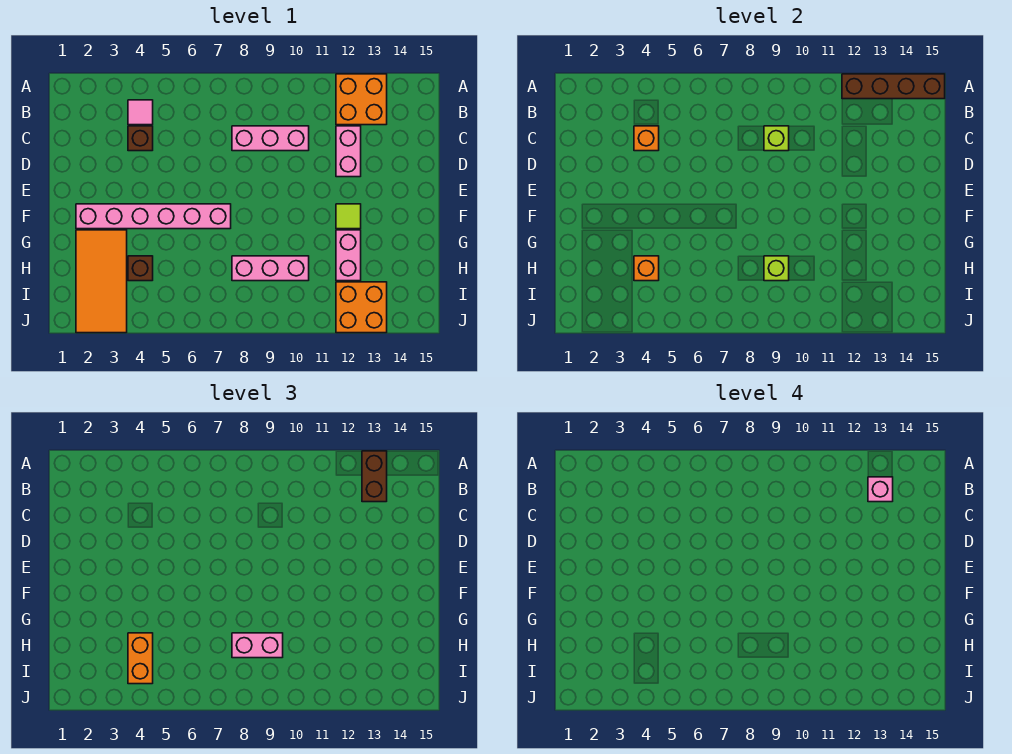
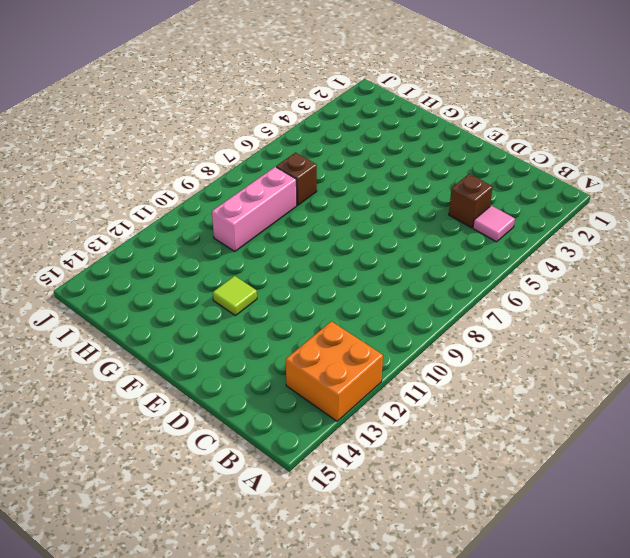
brown 1x1 brick [276,152,317,205] -> brown 1x1 brick moved to [128,256,153,281]
none -> pink 1x3 brick [232,126,309,151]
none -> pink 1x2 brick [336,126,361,177]
none -> pink 1x6 brick [76,204,231,229]

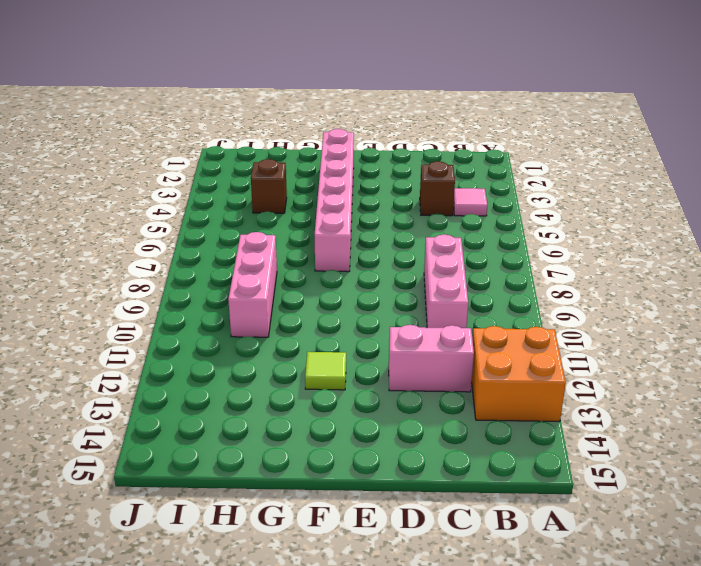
none -> orange 2x4 tile [76,230,127,333]
none -> pink 1x2 brick [336,230,361,281]
none -> orange 2x2 brick [336,282,387,333]

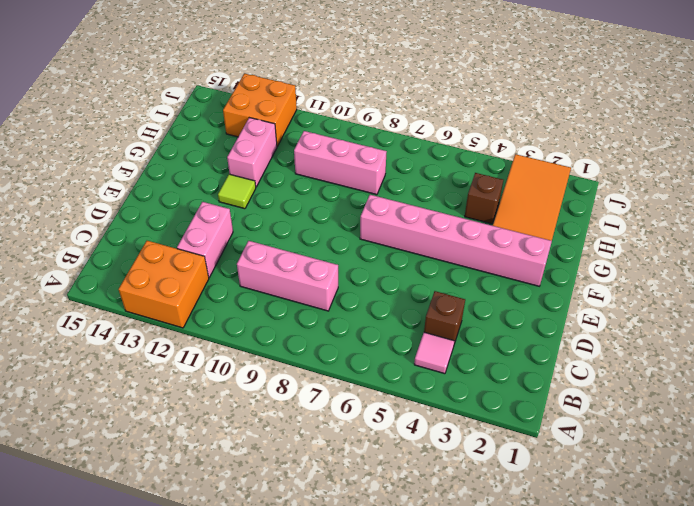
none -> brown 1x4 brick [842,74,945,99]
none -> orange 1x1 brick [634,126,659,151]
none -> lime 1x1 brick [764,126,789,151]

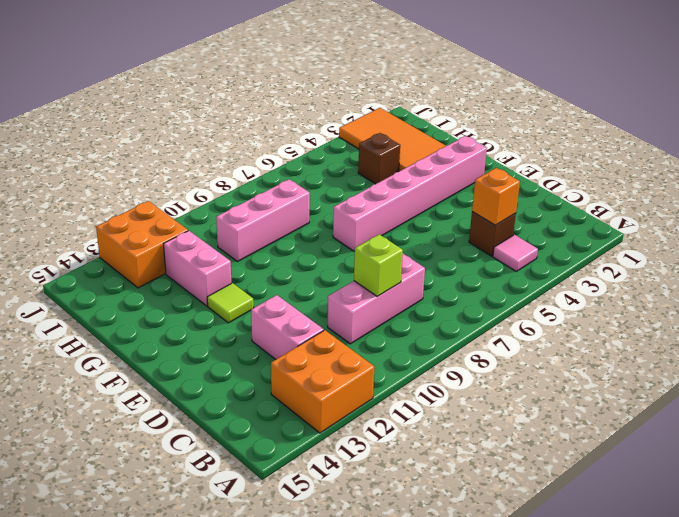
none -> brown 1x4 brick [842,74,945,99]
none -> orange 1x1 brick [634,256,659,281]
none -> lime 1x1 brick [764,256,789,281]

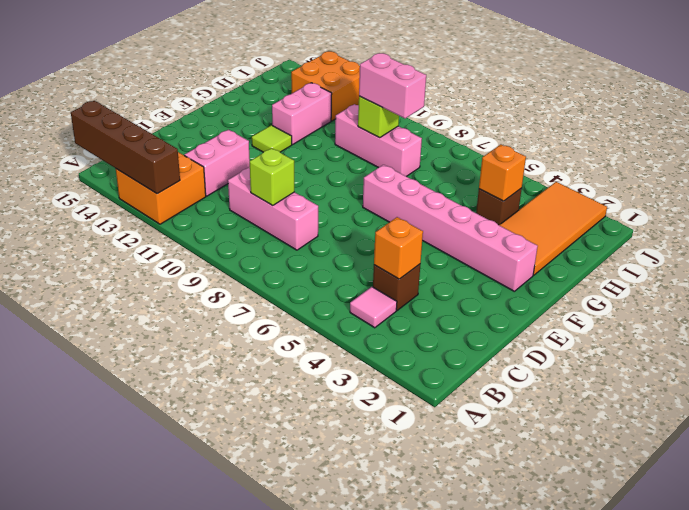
none -> brown 1x2 brick [362,451,387,502]
none -> orange 1x2 brick [128,633,153,684]
none -> pink 1x1 brick [868,477,893,502]

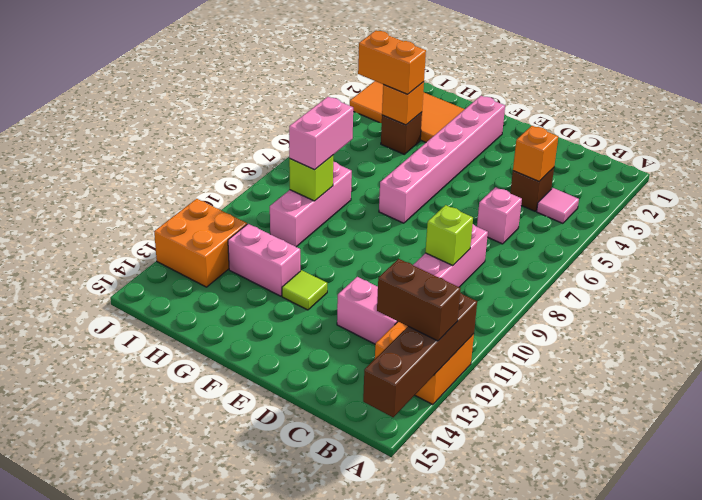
pink 1x1 brick [477,187,522,244] -> pink 1x1 brick moved to [868,477,893,502]

